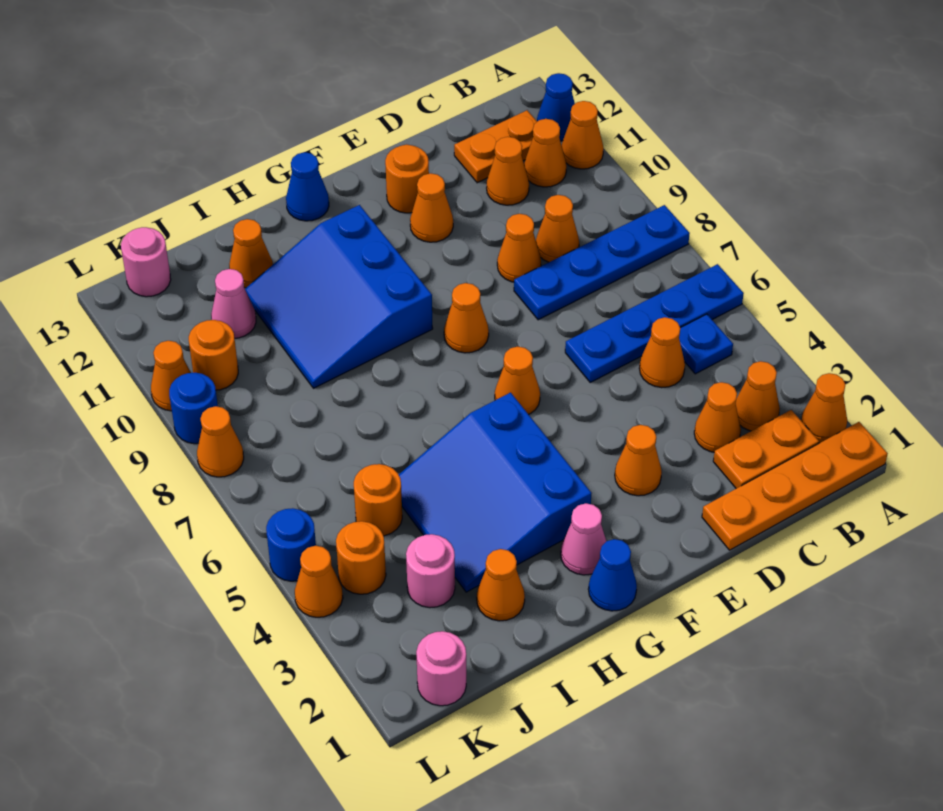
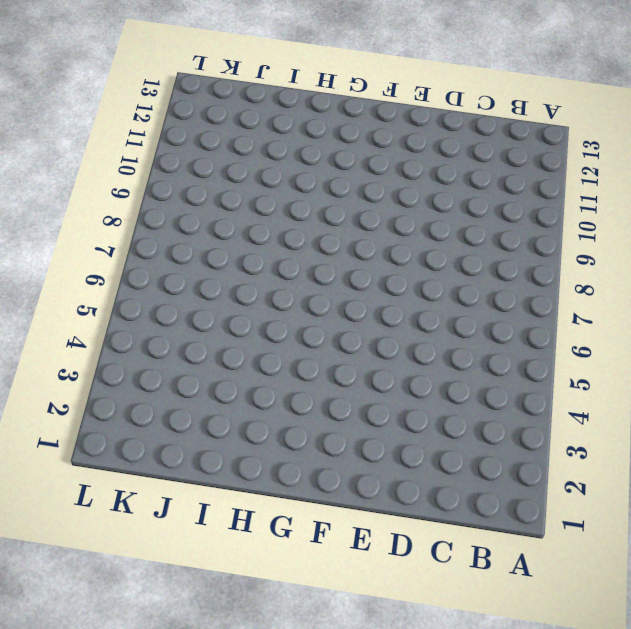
none -> orange 1x4 plate [702,422,888,550]
none -> orange 1x1 cone [801,373,847,443]
none -> blue 1x4 plate [565,264,744,382]
none -> blue 1x4 plate [514,205,690,320]

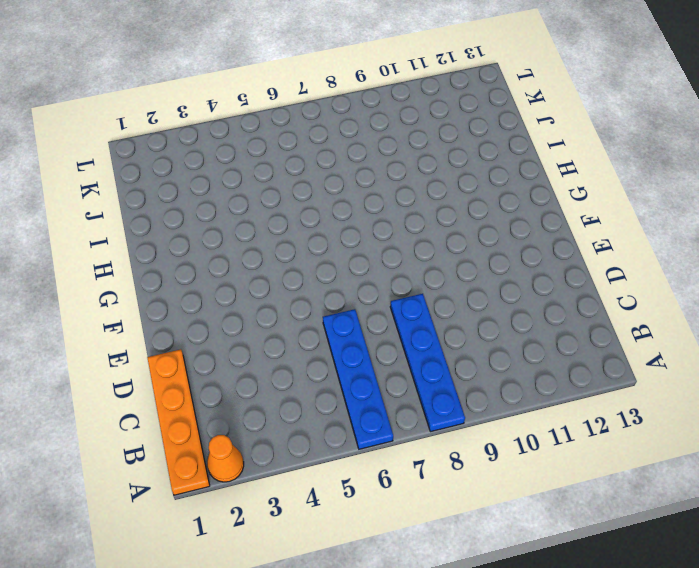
none -> orange 1x1 cone [562,101,604,169]
none -> blue 1x1 cone [537,73,575,141]
none -> orange 1x2 plate [713,410,819,488]
none -> orange 1x1 cone [736,361,780,431]

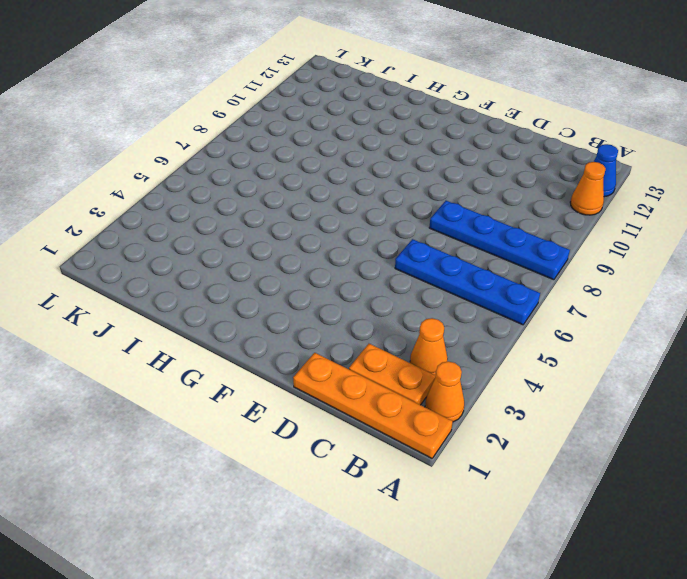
none -> blue 1x1 plate [679,314,733,374]
none -> orange 1x1 cone [524,119,567,187]
none -> orange 1x2 plate [454,110,537,183]
none -> orange 1x1 cone [694,382,741,452]

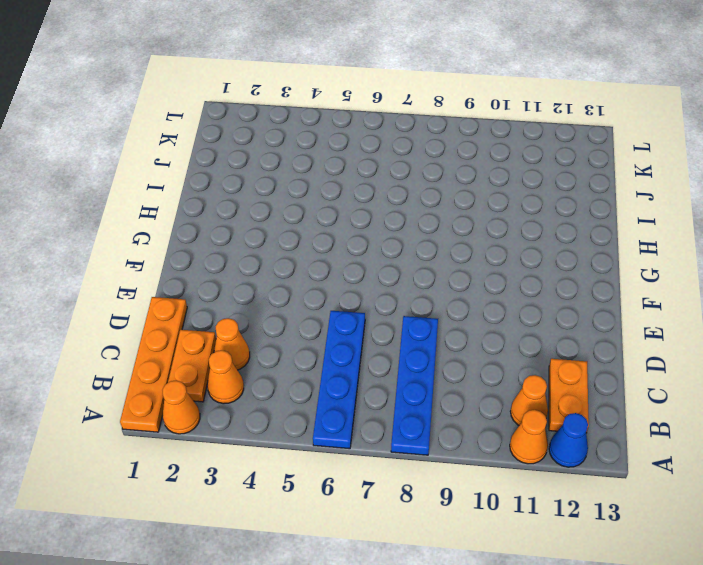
none -> blue 1x1 plate [679,314,733,374]
none -> orange 1x1 cone [639,317,685,388]
none -> orange 1x1 cone [536,195,579,262]
none -> orange 1x1 cone [487,137,529,205]

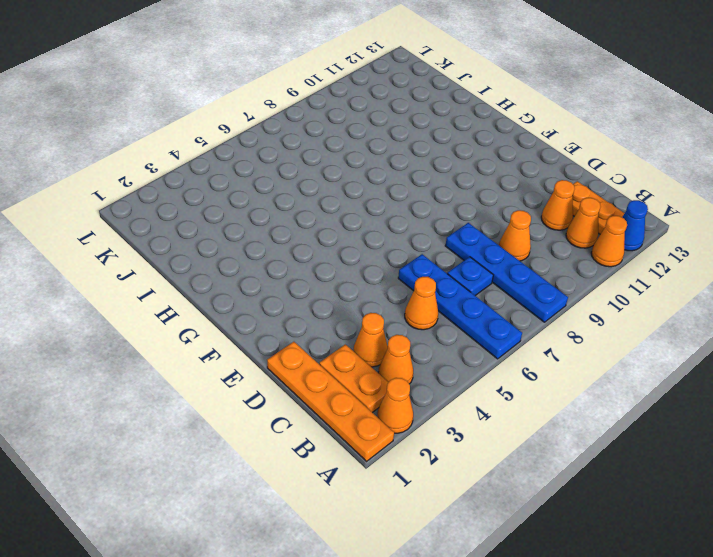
blue 1x1 plate [447,257,493,296] -> blue 1x1 plate moved to [679,314,733,374]
none -> orange 1x1 cone [497,214,541,282]
none -> orange 1x1 cone [615,425,662,496]
none -> orange 1x1 cone [410,173,453,242]
none -> orange 1x1 round brick [385,145,429,213]

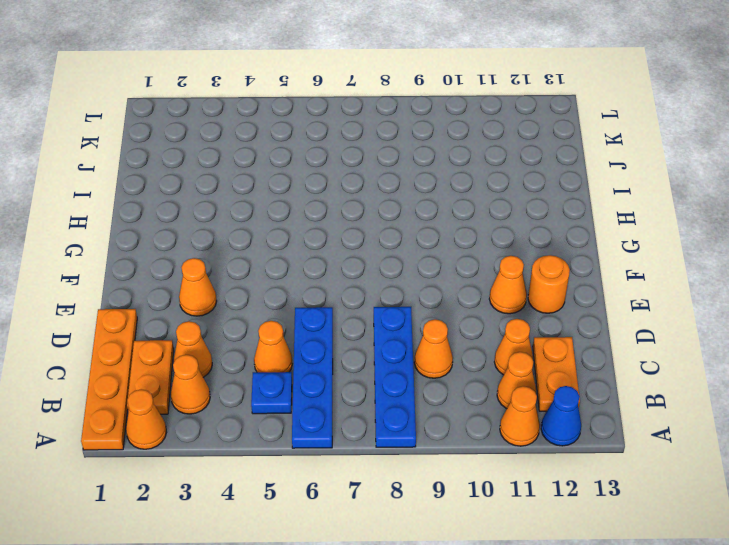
none -> orange 1x1 cone [497,214,541,282]
none -> orange 1x1 cone [495,347,540,414]
none -> orange 1x1 cone [444,283,489,353]
none -> blue 1x1 cone [588,539,637,611]

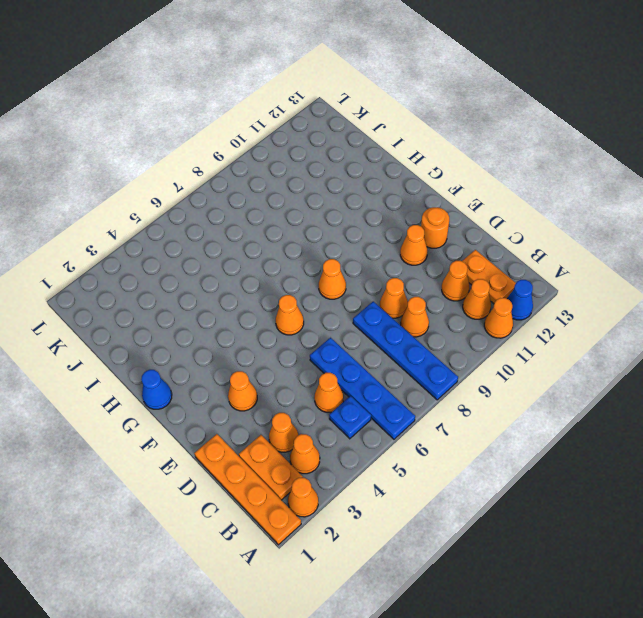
none -> pink 1x1 cone [561,503,606,575]
none -> blue 3x3 slope [399,393,592,592]
none -> blue 3x3 slope [245,205,433,388]
none -> blue 1x1 cone [286,152,329,221]

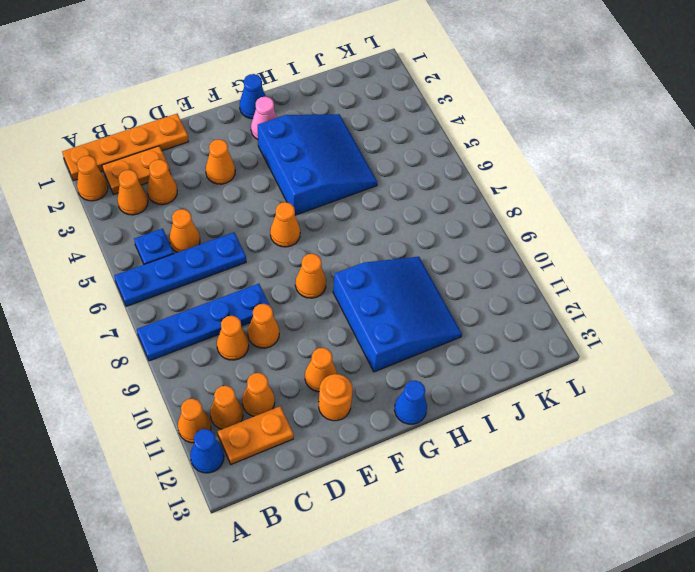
none -> orange 1x1 cone [477,549,525,621]
none -> orange 1x1 cone [229,219,273,288]
none -> pink 1x1 round brick [406,534,455,608]
none -> orange 1x1 round brick [354,464,402,536]

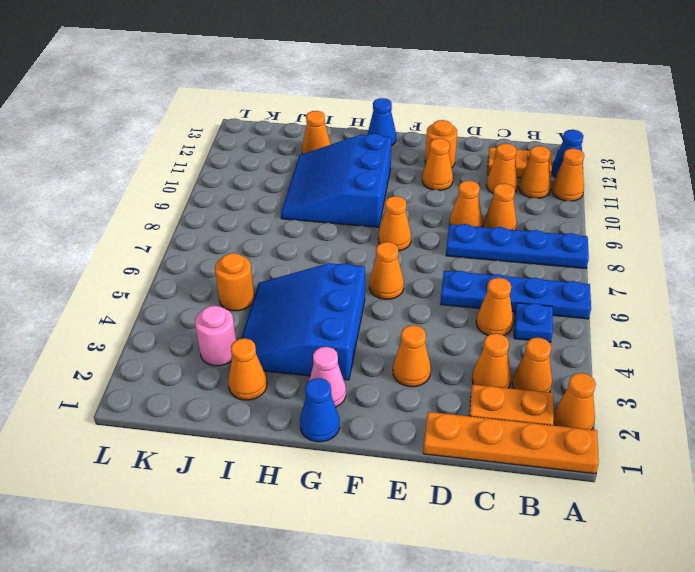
none -> pink 1x1 cone [211,269,256,338]
none -> pink 1x1 round brick [416,631,466,706]
none -> orange 1x1 round brick [336,521,386,594]
none -> orange 1x1 round brick [189,320,238,390]

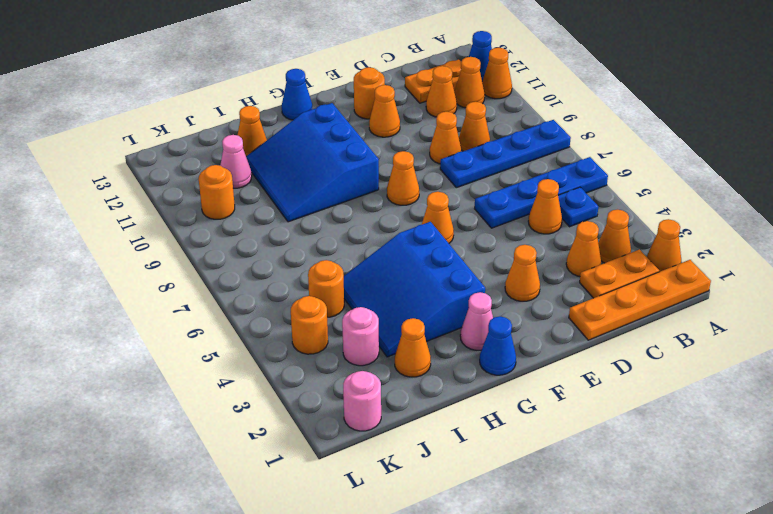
none -> pink 1x1 round brick [121,227,171,297]
none -> orange 1x1 cone [295,546,343,617]
none -> blue 1x1 round brick [266,508,316,581]
none -> orange 1x1 cone [197,406,244,477]

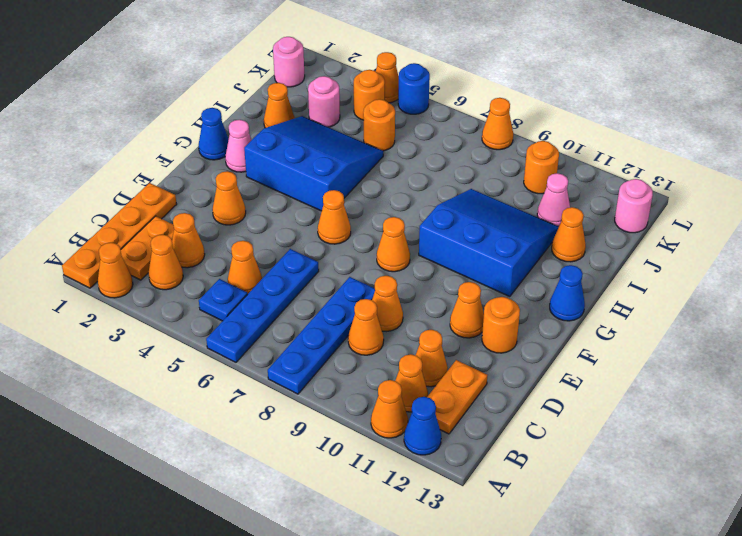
none -> blue 1x1 round brick [169,373,218,444]
none -> orange 1x1 cone [151,341,191,411]

